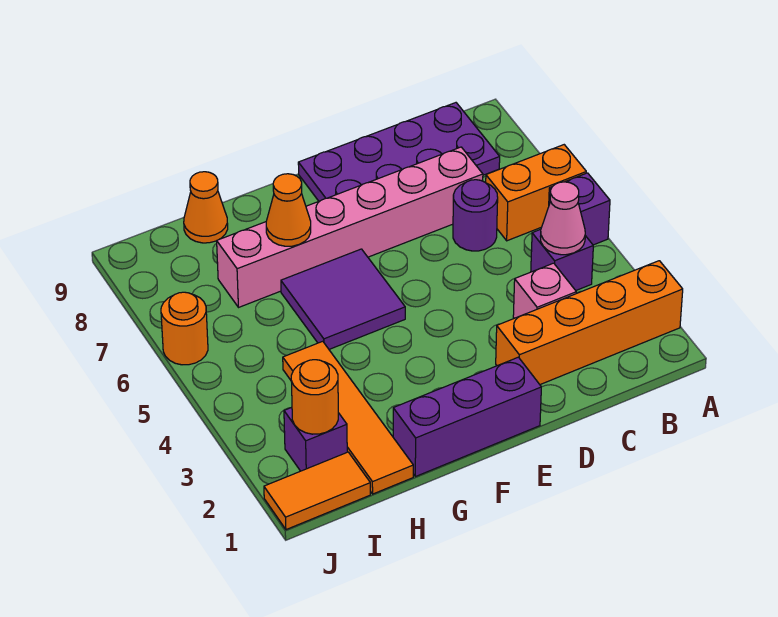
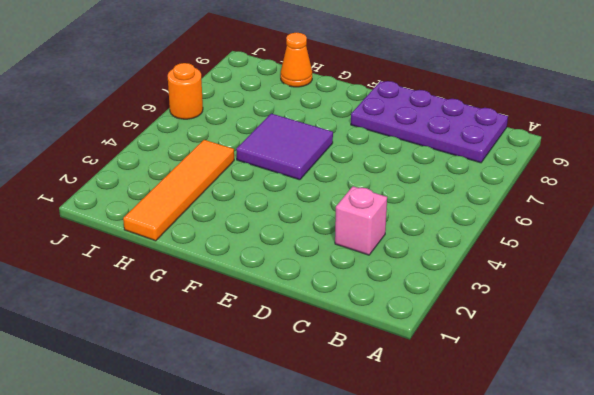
none -> orange 1x4 brick [496,261,683,385]
none -> purple 1x1 brick [549,173,610,245]
none -> orange 1x2 brick [486,145,586,241]

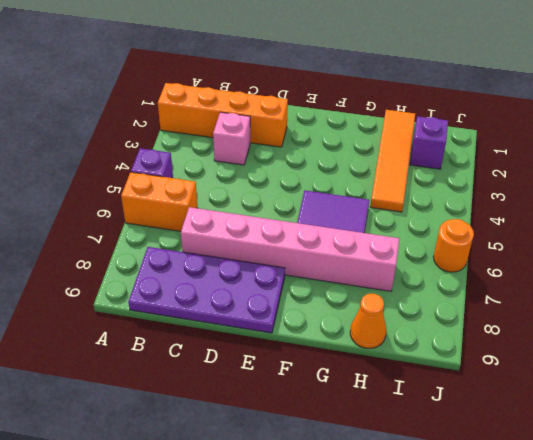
none -> purple 1x1 brick [531,229,593,290]
none -> purple 1x1 round brick [453,180,498,251]
none -> purple 1x3 brick [393,357,541,477]

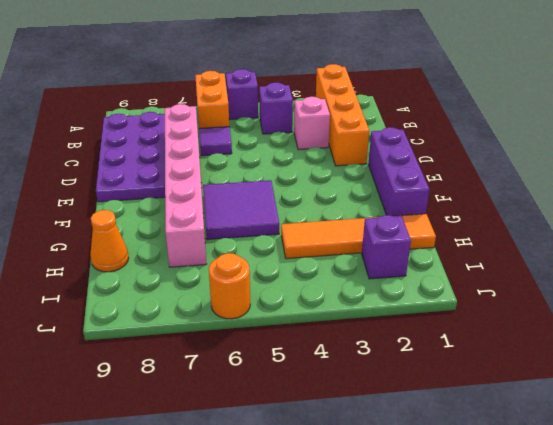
purple 1x1 tile [199,127,232,156] -> purple 1x1 round brick [453,180,498,251]
none -> orange 1x2 tile [264,452,370,530]
none -> pink 1x1 cone [540,182,585,255]
none -> orange 1x1 cone [266,174,311,246]

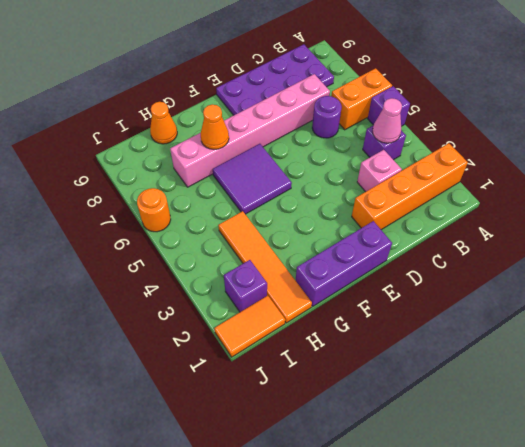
none -> orange 1x1 round brick [291,360,338,434]

